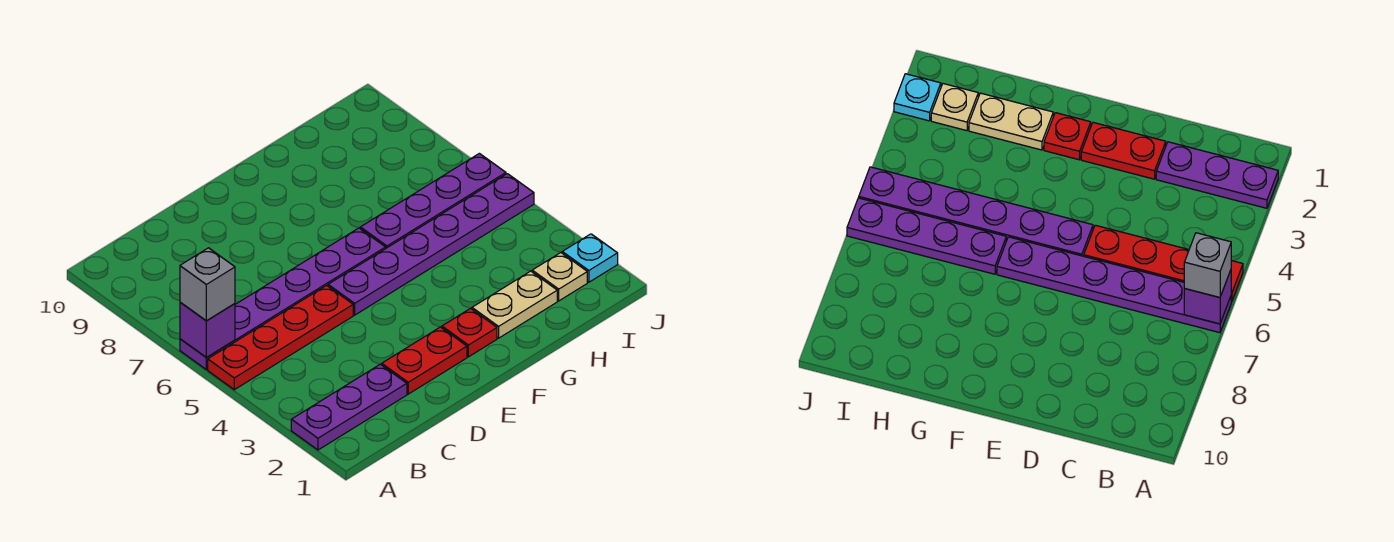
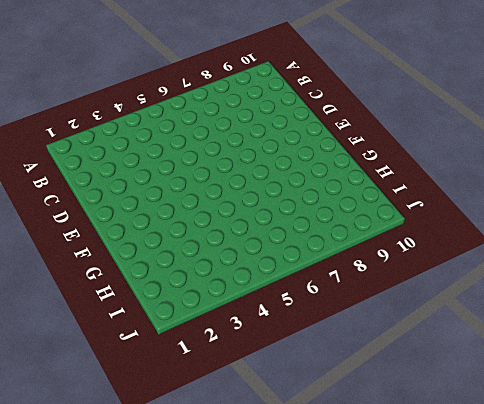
none -> purple 1x3 plate [291,364,407,450]
none -> red 1x4 plate [208,285,353,390]
none -> purple 1x6 plate [180,228,386,370]

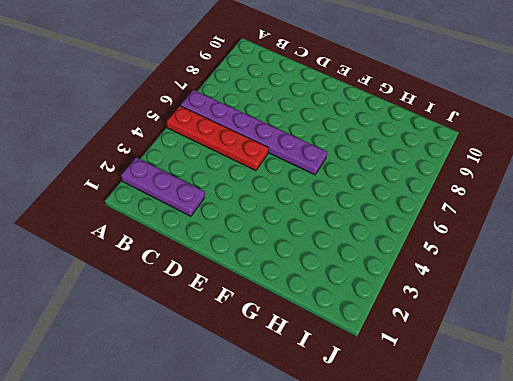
none -> red 1x2 plate [382,327,467,394]
none -> purple 1x6 plate [328,174,534,315]
none -> red 1x1 plate [442,308,497,357]

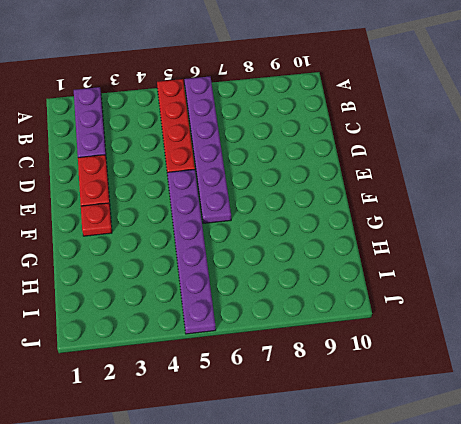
none -> tan 1x2 plate [472,271,557,338]
none -> purple 1x4 plate [360,153,506,248]
none -> tan 1x1 plate [532,253,587,301]

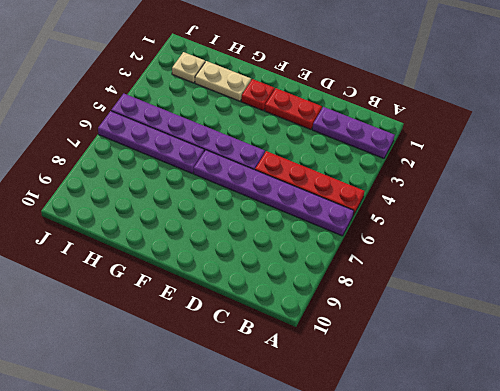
none -> cyan 1x1 plate [562,234,618,282]
none -> purple 1x1 brick [180,302,235,358]
none -> grey 1x1 brick [180,248,235,321]

